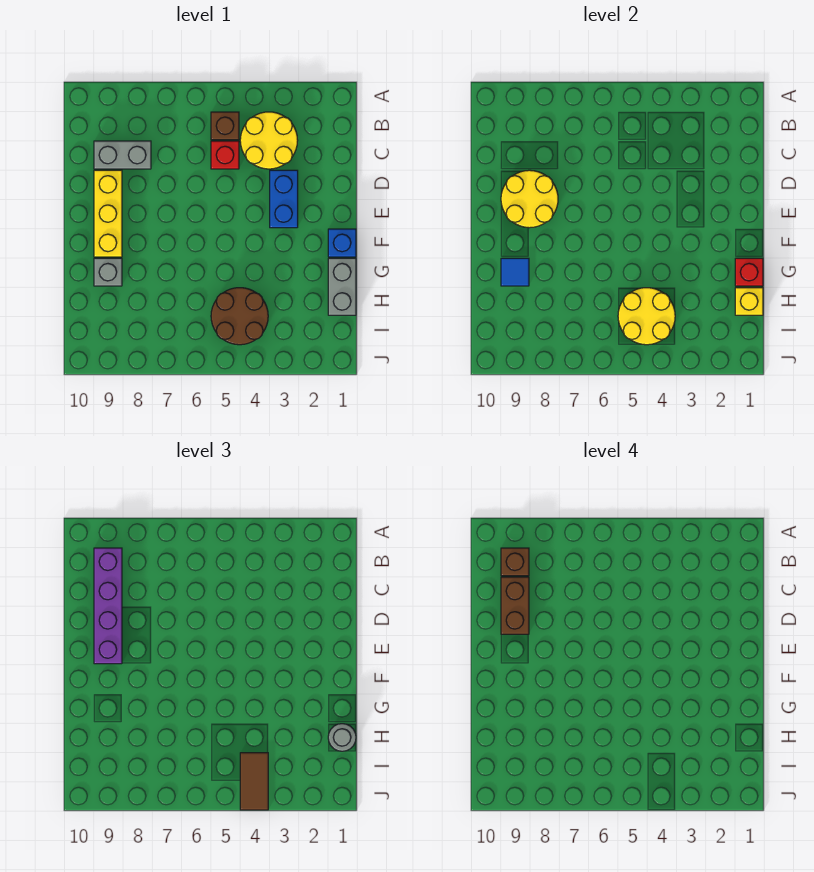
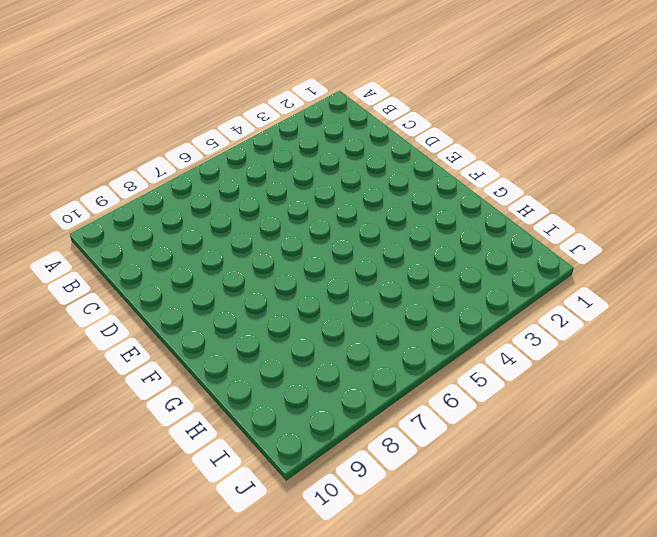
none -> yellow 2x2 round brick [240,112,298,169]
none -> brown 1x1 brick [211,112,239,140]
none -> red 1x1 brick [211,141,239,169]

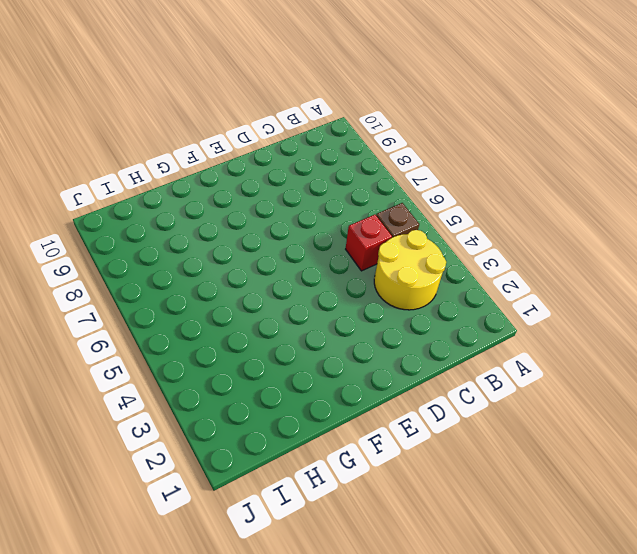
none -> grey 1x2 brick [94,141,151,169]
none -> blue 1x2 brick [270,170,298,228]
none -> yellow 1x3 brick [94,170,122,257]

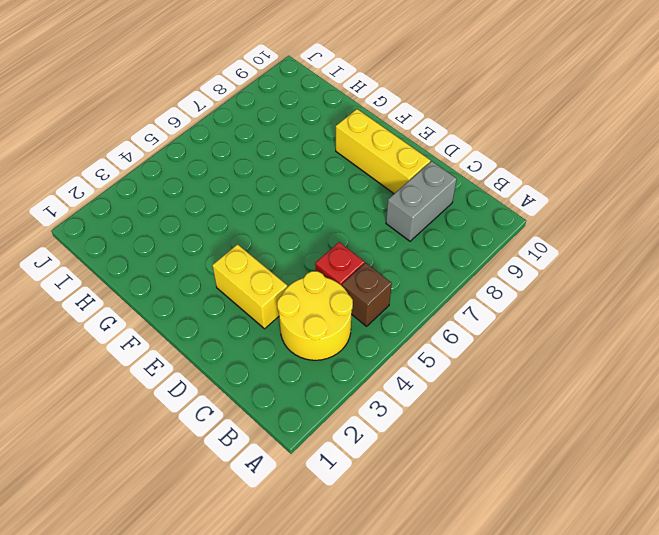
yellow 1x2 brick [212,244,287,329] -> blue 1x2 brick [270,170,298,228]
none -> blue 1x1 brick [328,229,356,257]
none -> grey 1x2 brick [328,258,356,315]
none -> grey 1x1 brick [94,258,122,286]

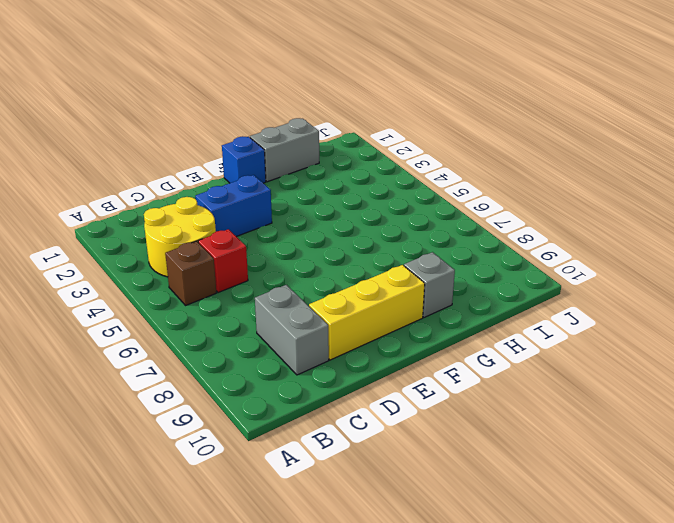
none -> brown 2x2 round brick [211,288,268,345]
none -> yellow 2x2 round brick [501,170,558,228]
none -> red 1x1 brick [735,258,763,286]

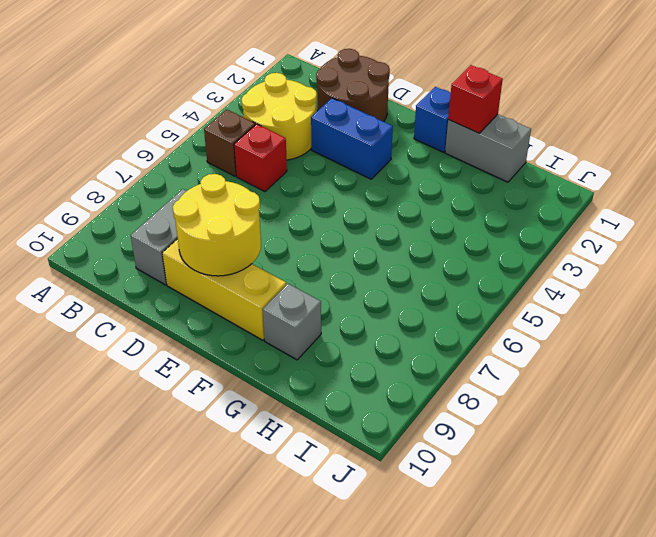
brown 2x2 round brick [316,49,390,122] -> brown 2x2 round brick moved to [211,288,268,345]
none -> blue 1x1 tile [501,258,529,286]
none -> yellow 1x1 brick [735,288,763,315]
none -> yellow 2x2 round brick [618,288,675,345]

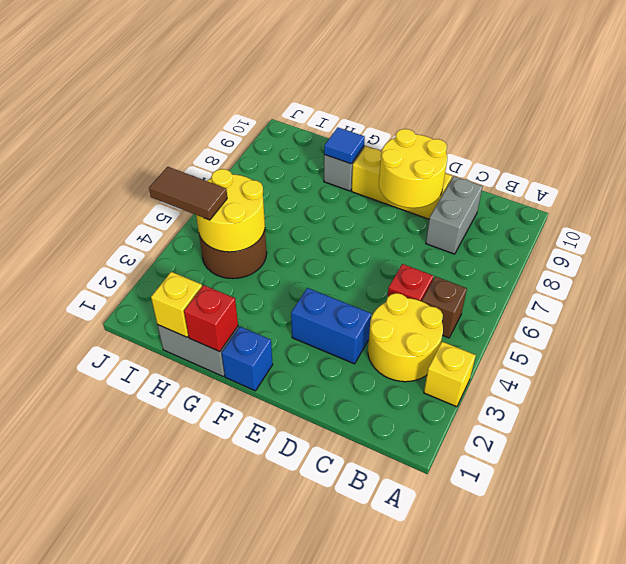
yellow 1x1 brick [424,342,476,407] -> none
none -> purple 1x4 brick [94,548,122,664]
none -> grey 1x1 round brick [328,724,356,751]
none -> brown 1x1 brick [501,548,529,576]

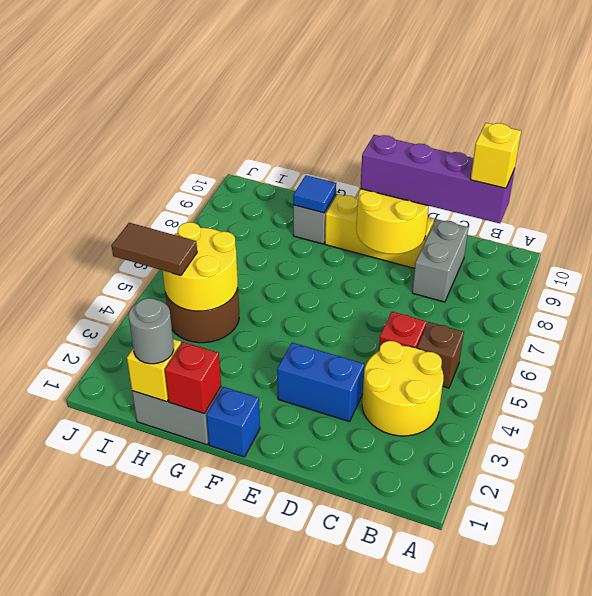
yellow 1x1 brick [471,123,521,188] -> brown 1x1 brick [501,548,529,576]
none -> brown 1x2 brick [501,577,529,634]

